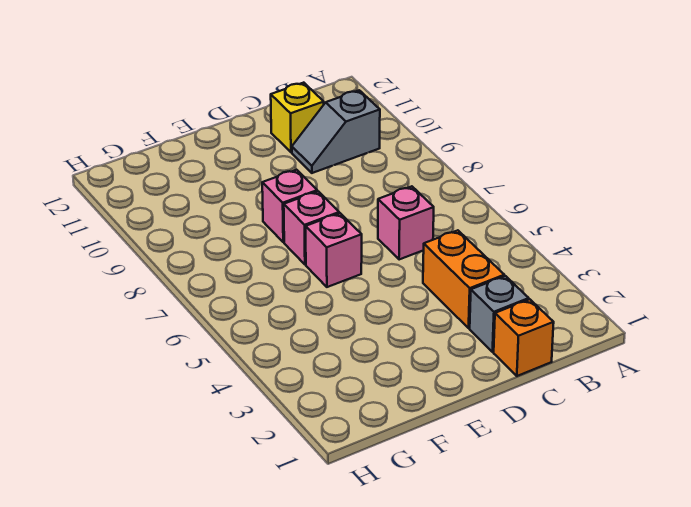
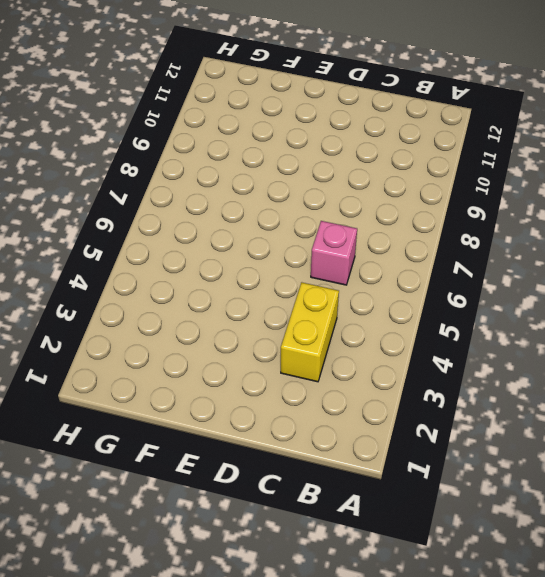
yellow 1x2 brick [281,282,339,382] -> orange 1x2 brick [423,230,504,328]
none -> grey 1x2 slope [292,90,380,173]
none -> orange 1x1 brick [494,299,554,376]

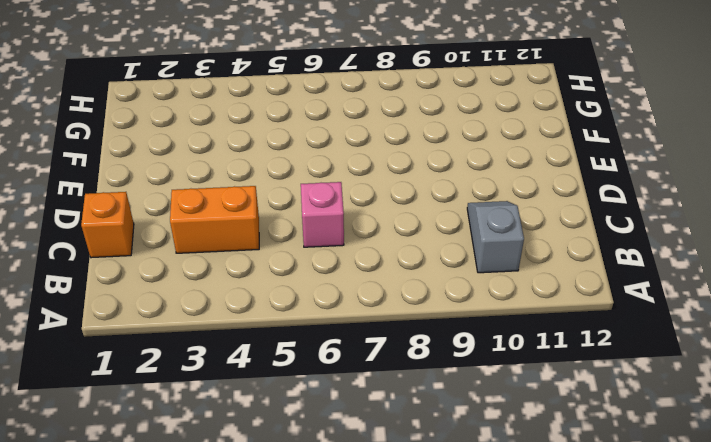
none -> grey 1x1 brick [470,276,529,352]
none -> yellow 1x1 brick [271,83,324,152]

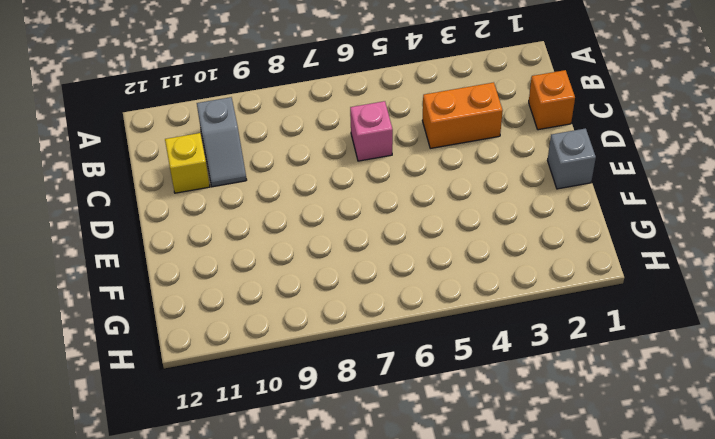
grey 1x1 brick [547,128,596,189] -> grey 1x1 brick moved to [470,276,529,352]
none -> pink 1x1 brick [306,213,362,287]
none -> pink 1x1 brick [284,191,339,265]

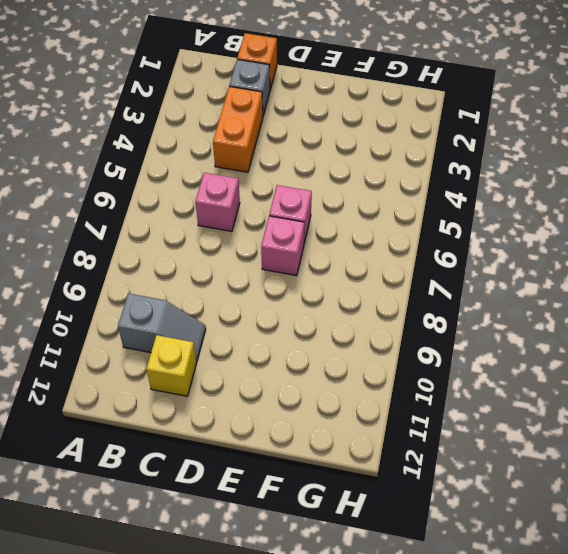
none -> pink 1x1 brick [262,170,317,242]

